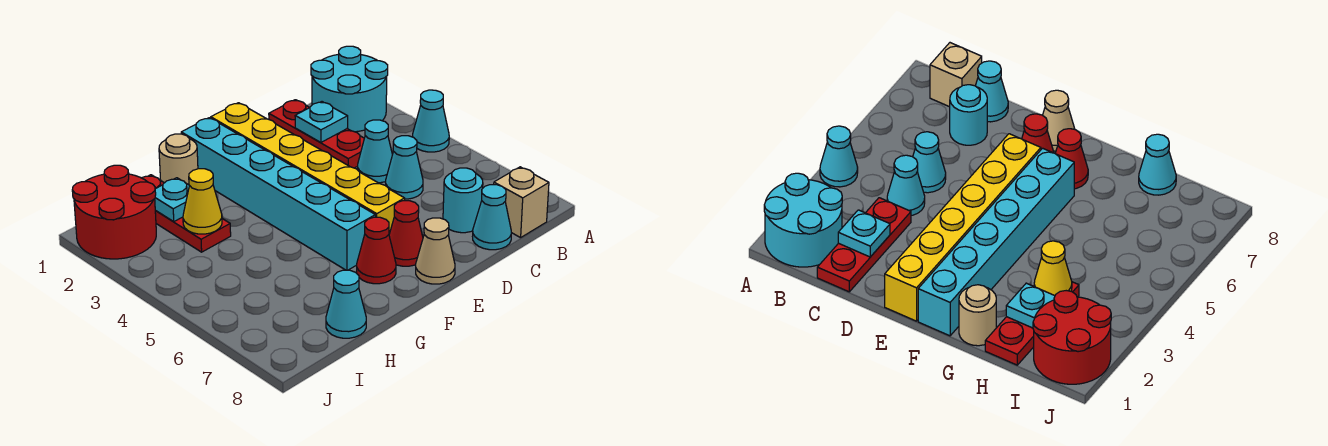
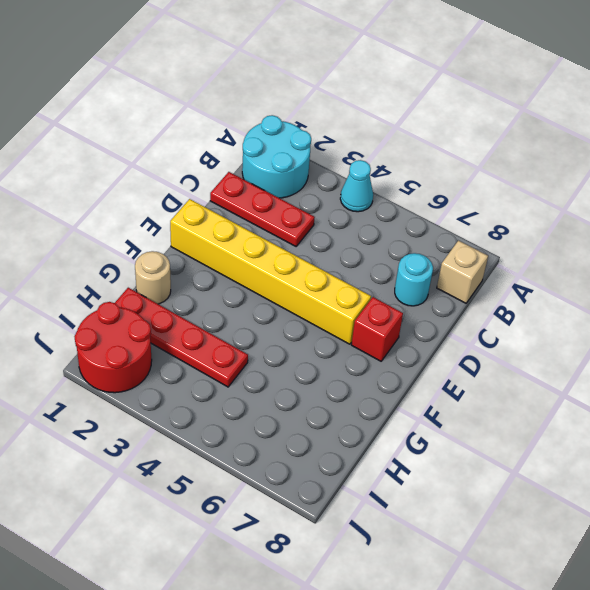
red 1x1 brick [351,297,403,361] -> red 1x1 cone [389,201,423,266]
red 1x4 plate [115,288,248,387] -> red 1x3 plate [142,175,231,252]
none -> cyan 1x1 cone [358,120,393,183]
none -> cyan 1x1 cone [386,136,423,199]
none -> cyan 1x1 cone [473,185,511,250]

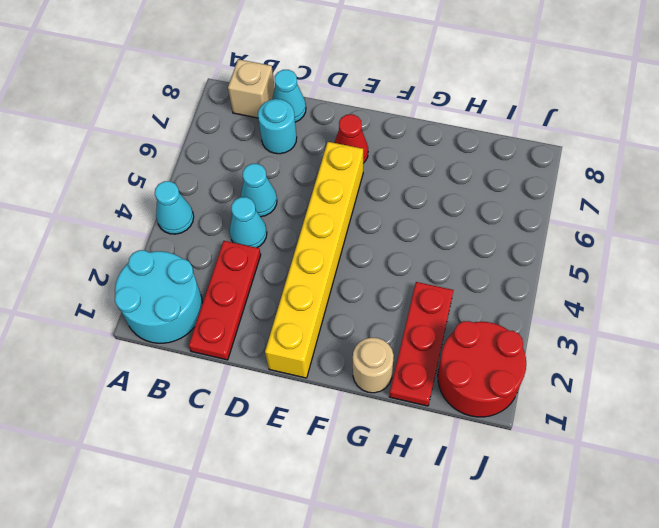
none -> tan 1x1 cone [416,218,455,284]
none -> cyan 1x6 brick [181,118,375,270]
none -> red 1x1 cone [357,217,396,284]

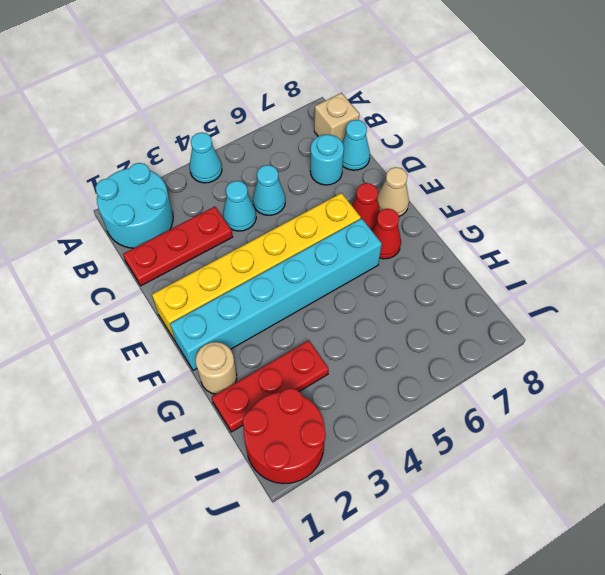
none -> cyan 1x1 cone [326,270,366,338]
none -> cyan 1x1 plate [295,102,348,143]
none -> cyan 1x1 plate [155,178,189,222]

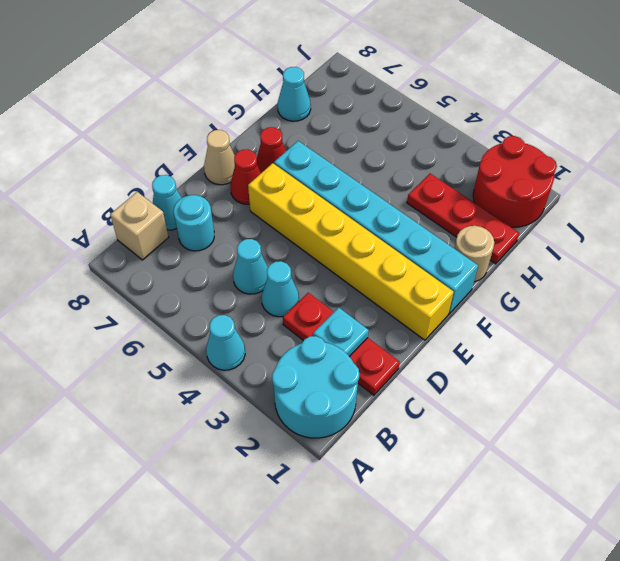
none -> cyan 1x1 plate [155,178,189,222]
none -> yellow 1x1 cone [183,169,222,234]

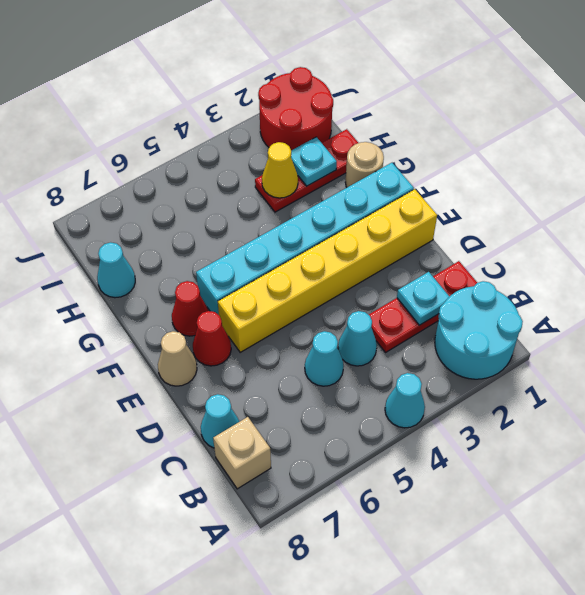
none -> cyan 1x1 round brick [443,168,483,233]

